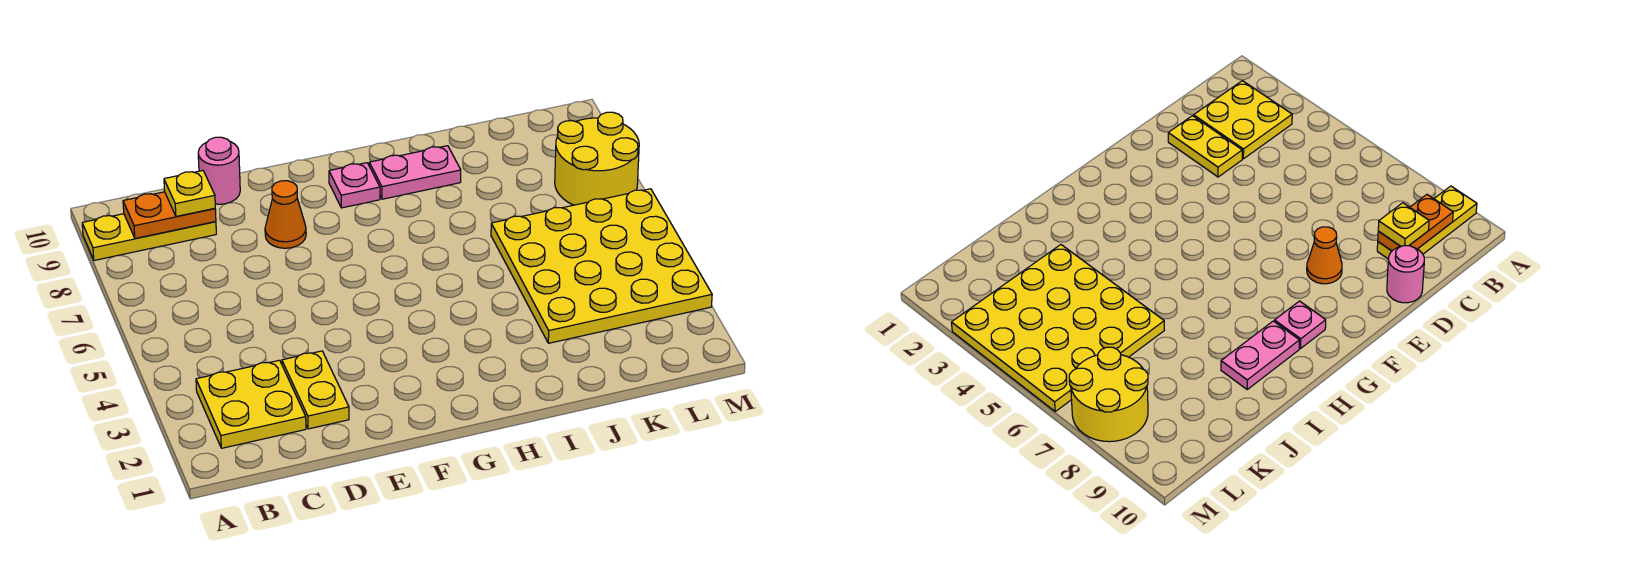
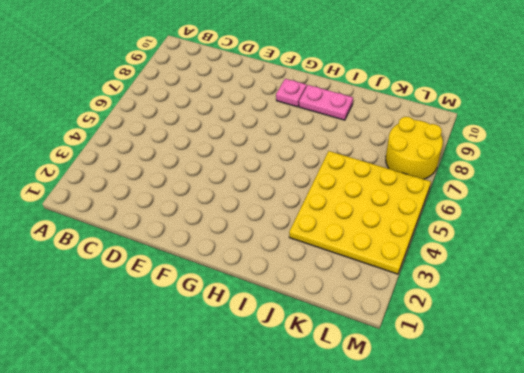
none -> yellow 1x3 plate [82,214,216,260]
none -> yellow 2x2 plate [196,360,306,448]

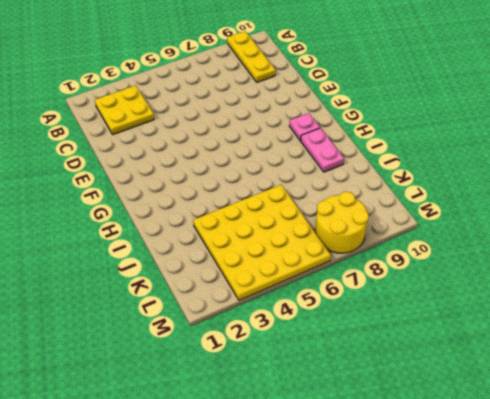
none -> yellow 1x2 plate [282,351,349,429]
none -> pink 1x1 round brick [198,137,240,204]

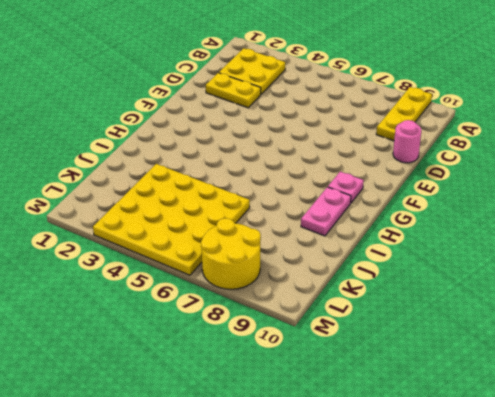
none -> orange 1x1 cone [265,181,306,248]
none -> orange 1x2 plate [123,192,216,238]

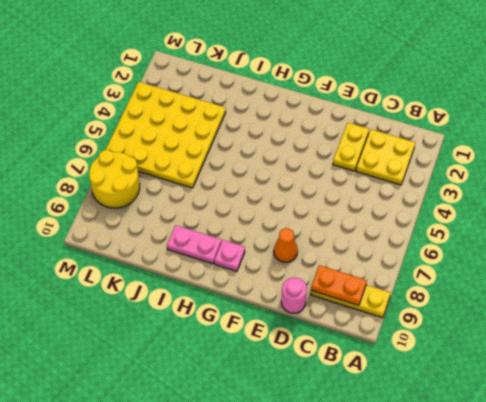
none -> yellow 1x1 plate [164,171,215,216]

